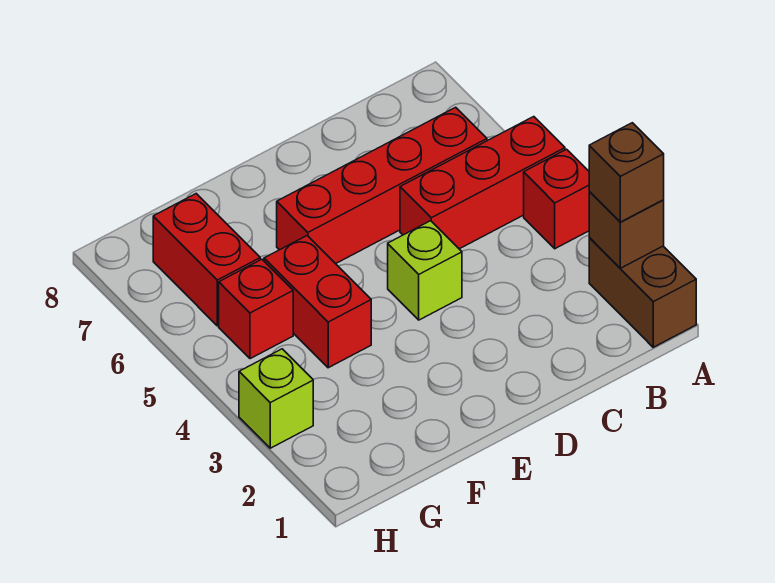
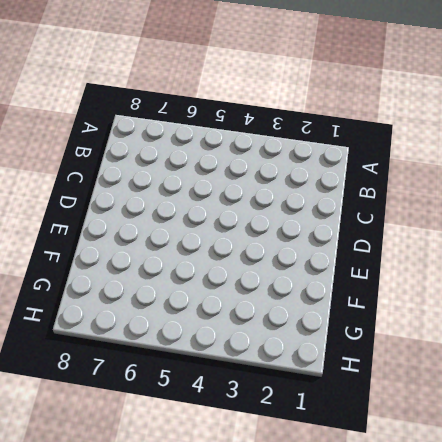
none -> brown 1x2 brick [589,237,696,347]
none -> red 1x1 brick [524,149,589,249]

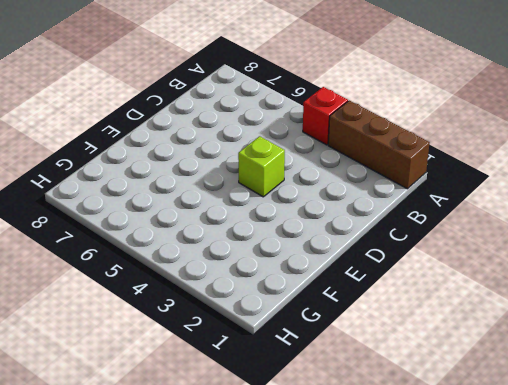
brown 1x3 brick [328,100,430,189] -> brown 1x2 brick [589,237,696,347]
none -> red 1x3 brick [400,117,565,249]
none -> red 1x4 brick [277,107,487,264]

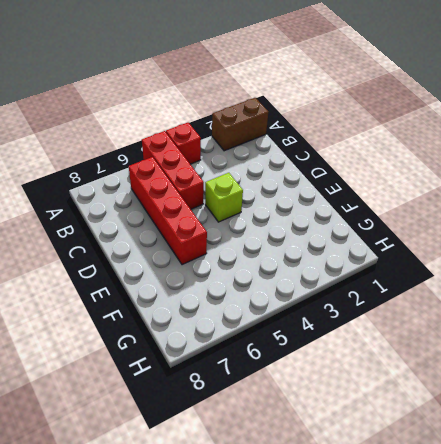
none -> red 1x2 brick [264,236,371,368]
none -> red 1x1 brick [219,259,293,359]

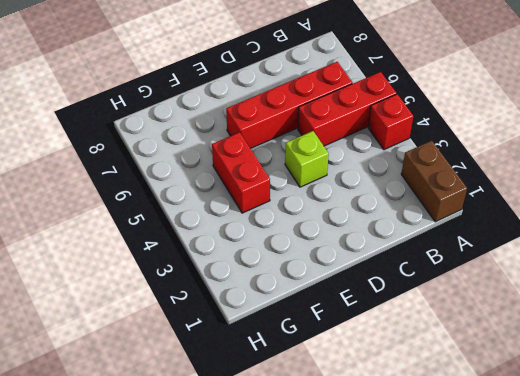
none -> red 1x1 brick [219,259,293,359]
none -> red 1x2 brick [153,194,260,326]

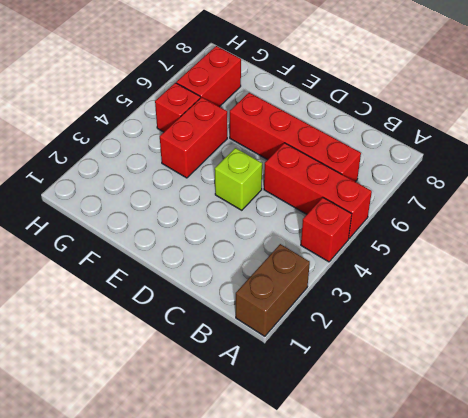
none -> lime 1x1 brick [239,349,313,448]
none -> brown 1x1 brick [589,192,664,268]

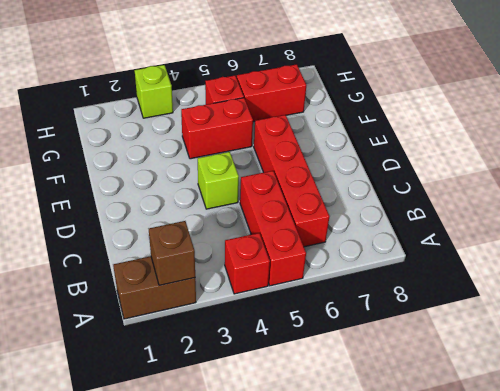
none -> brown 1x1 brick [589,123,664,222]

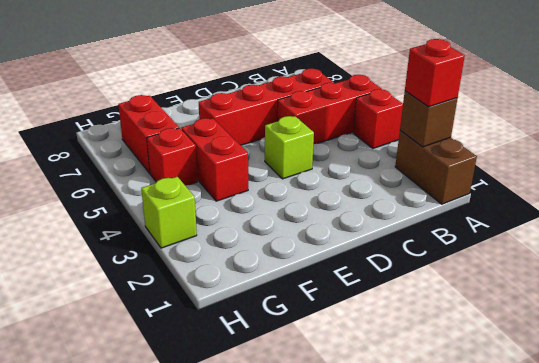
red 1x1 brick [405,39,465,107] -> brown 1x1 brick [589,123,664,222]

